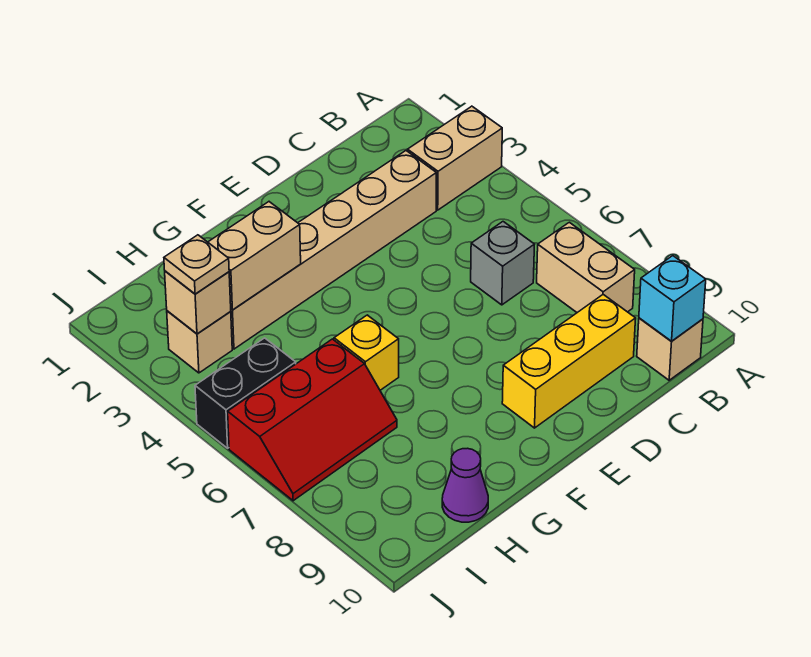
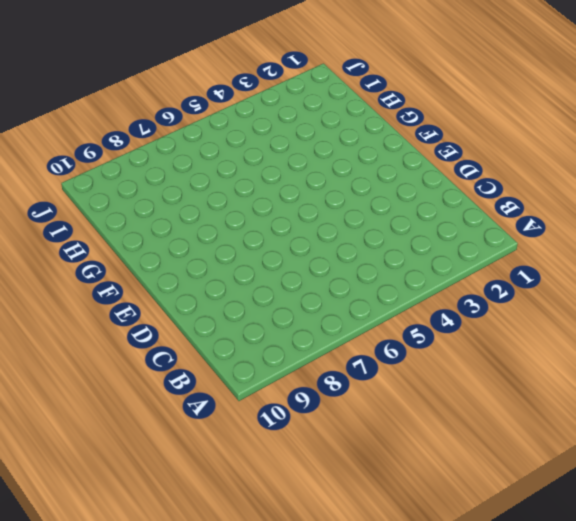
none -> tan 1x2 brick [408,106,502,210]
none -> tan 1x2 brick [537,222,635,312]
none -> tan 1x1 brick [637,318,703,380]

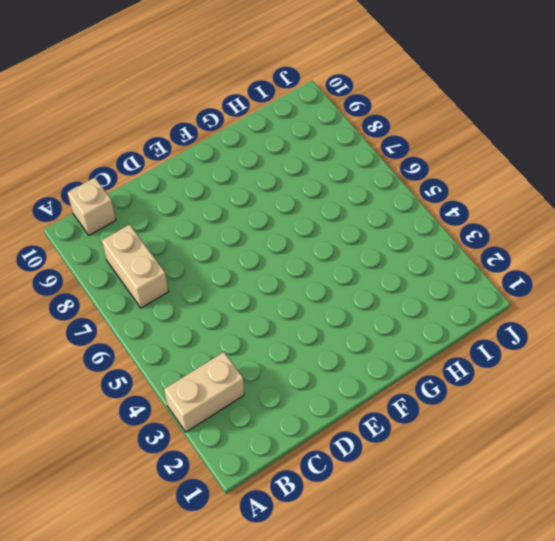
none -> tan 1x6 brick [231,151,436,349]
none -> grey 1x1 brick [471,222,535,305]
none -> yellow 1x3 brick [502,295,636,428]

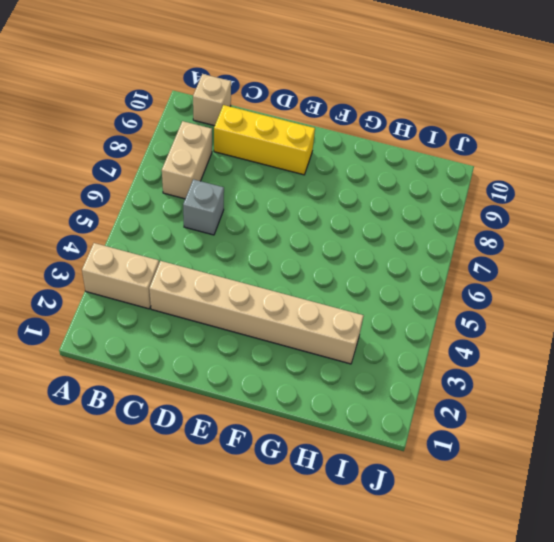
none -> yellow 1x1 brick [334,315,399,390]
none -> red 2x3 slope [228,339,397,501]
none -> purple 1x1 cone [442,448,488,522]

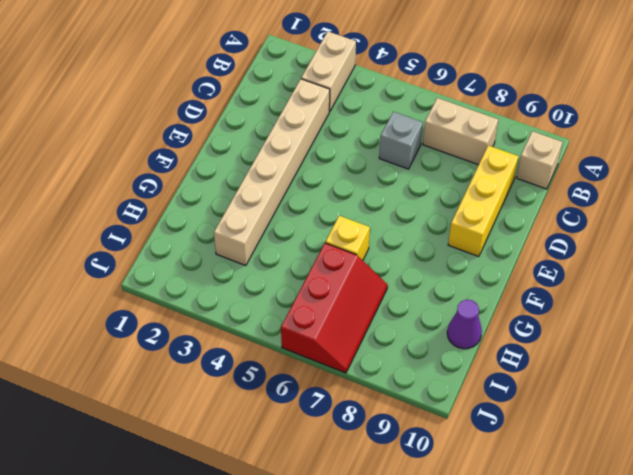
none -> tan 1x1 brick [167,311,232,373]
none -> black 1x2 brick [195,338,296,448]
none -> cyan 1x1 brick [639,256,706,341]

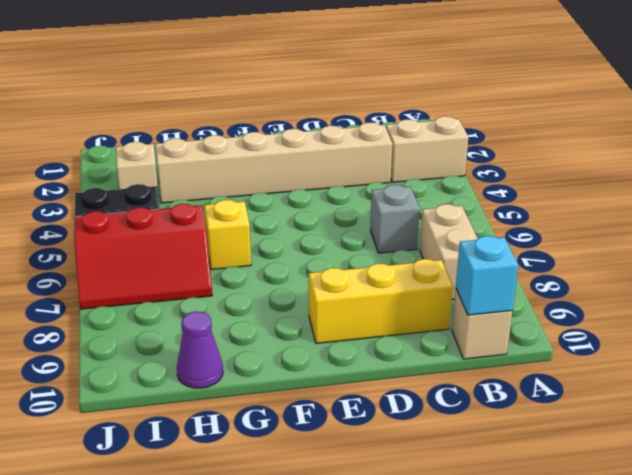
none -> tan 1x2 brick [208,202,301,310]
none -> tan 1x1 brick [165,271,231,334]
none -> tan 1x1 plate [164,235,229,294]

